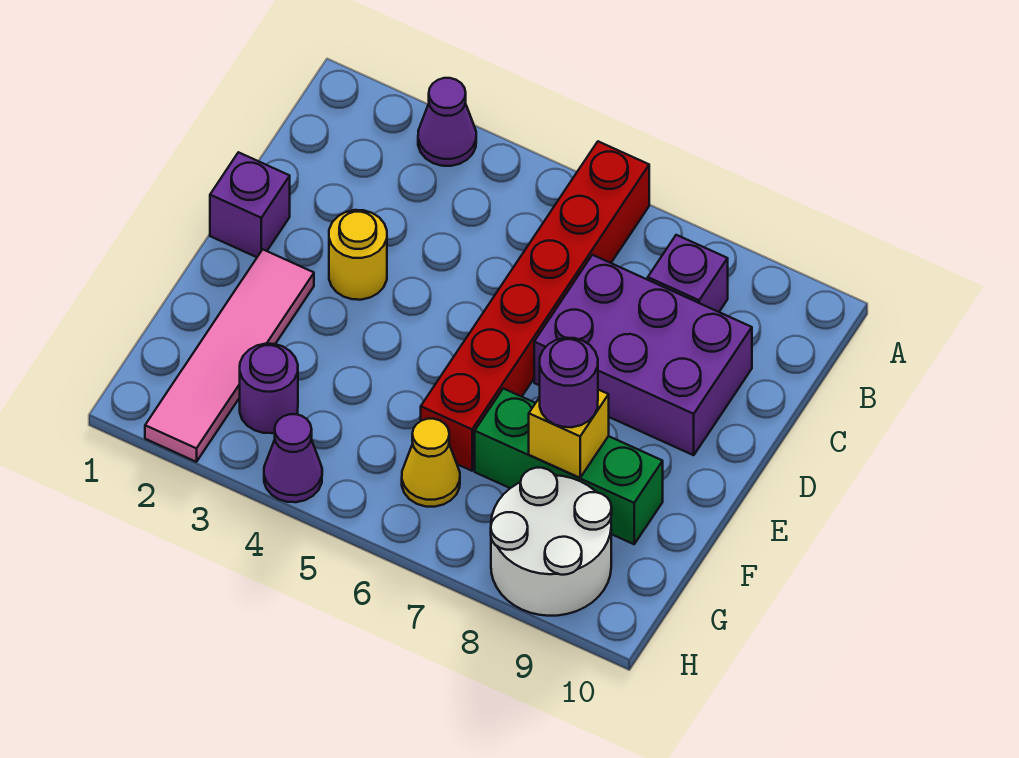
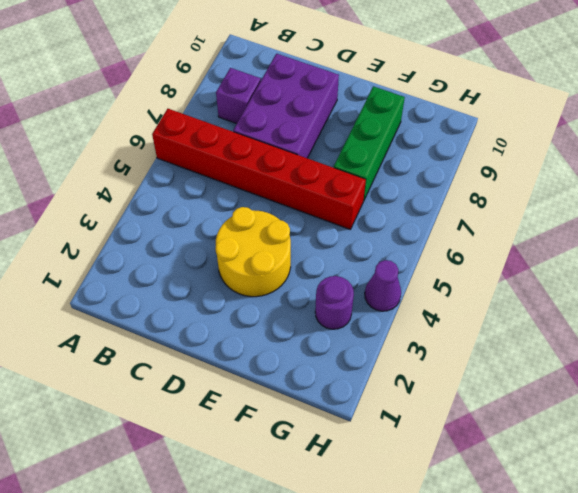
yellow 2x2 round brick [215,207,291,297] -> yellow 1x1 round brick [329,210,387,300]
none -> purple 1x1 cone [418,78,476,166]
none -> purple 1x1 brick [210,152,290,257]
none -> pink 1x4 tile [145,250,314,462]

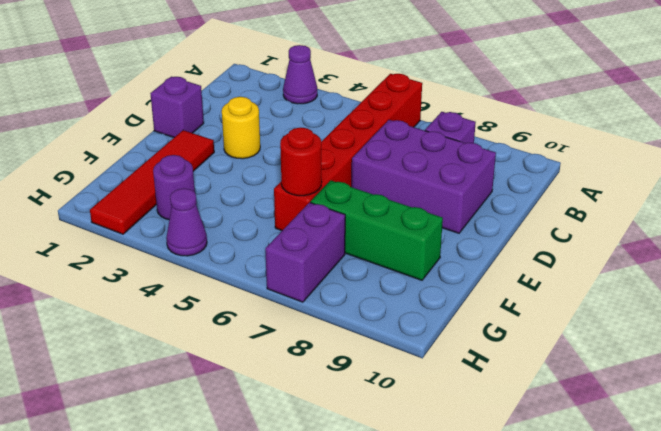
red 1x4 tile [90,130,214,234] -> pink 1x4 tile [145,250,314,462]
red 1x1 round brick [280,128,322,196] -> none
purple 1x2 brick [265,202,345,302] -> none
none -> yellow 1x1 cone [402,419,460,507]
none -> white 2x2 round brick [491,468,612,616]
none -> yellow 1x1 brick [529,390,609,478]

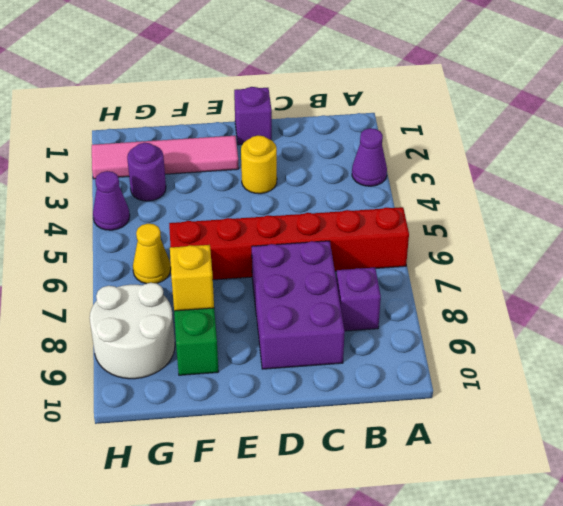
none -> purple 1x1 round brick [540,338,598,427]

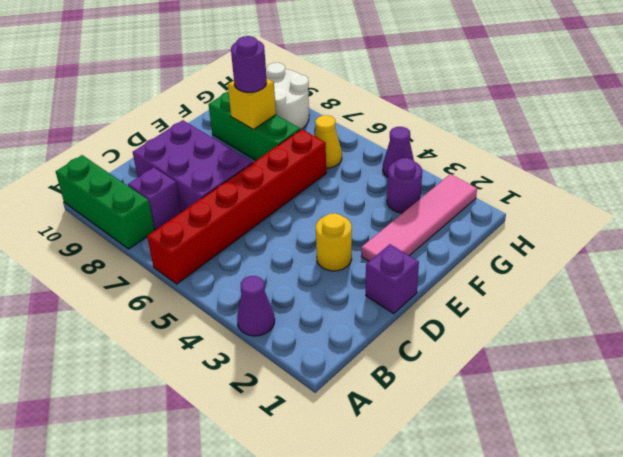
green 1x3 brick [56,155,155,249] -> none

